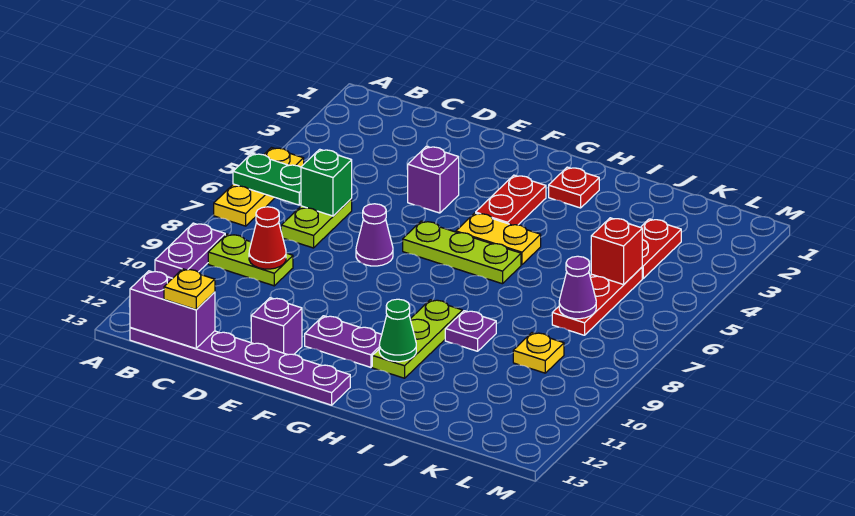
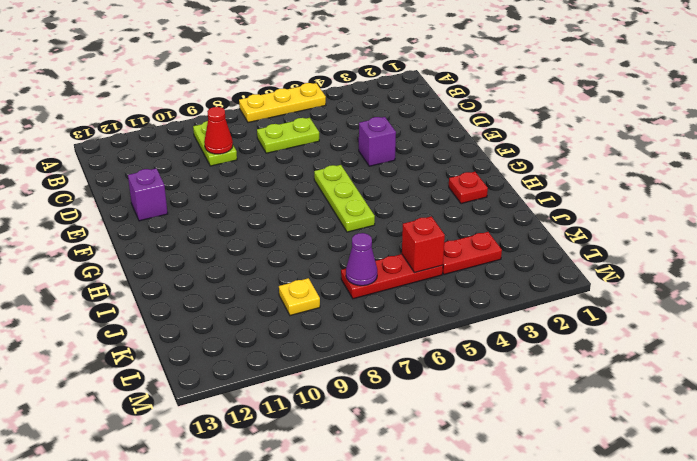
none -> purple 1x2 plate [155,223,225,278]
none -> purple 1x6 plate [130,328,350,405]
none -> purple 1x1 cone [356,204,393,266]

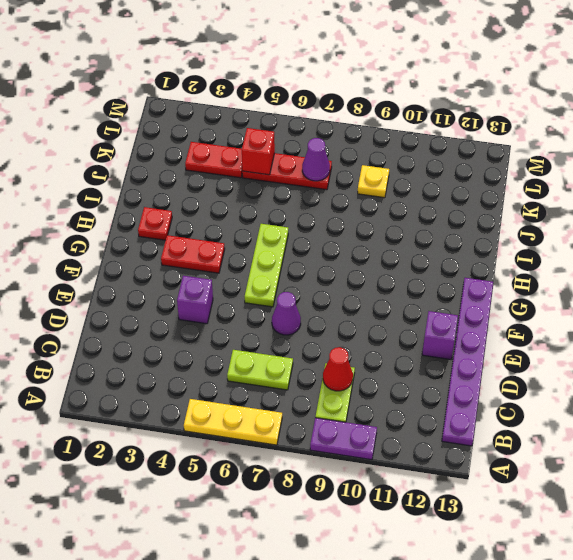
none -> purple 1x2 plate [305,316,382,367]
none -> yellow 1x2 plate [456,213,541,265]
none -> lime 1x3 plate [372,300,462,378]

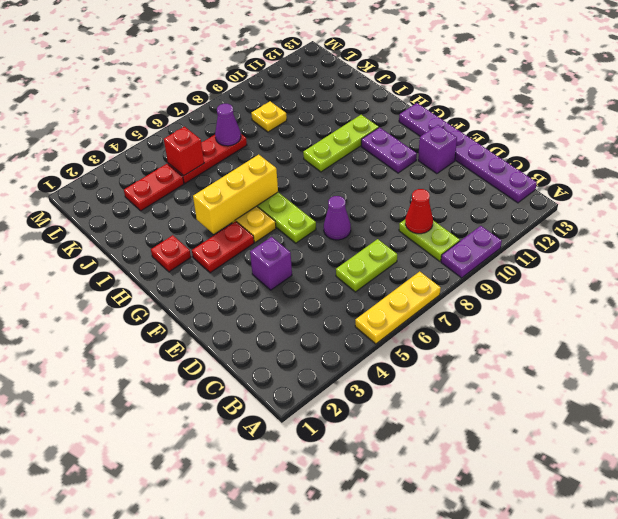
yellow 1x3 brick [193,155,278,234] -> none
none -> purple 1x1 plate [445,311,496,351]
none -> green 1x2 plate [233,154,301,205]
none -> purple 1x2 brick [130,271,215,348]

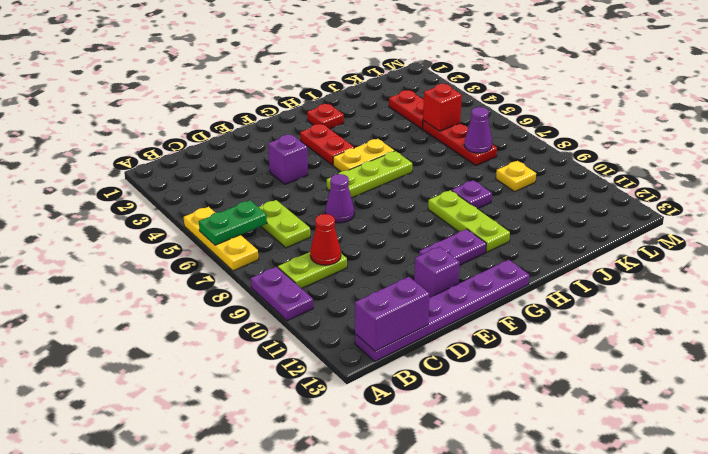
none -> green 1x1 brick [301,149,352,216]
none -> green 1x1 cone [379,299,416,362]
none -> yellow 1x1 plate [164,269,215,310]

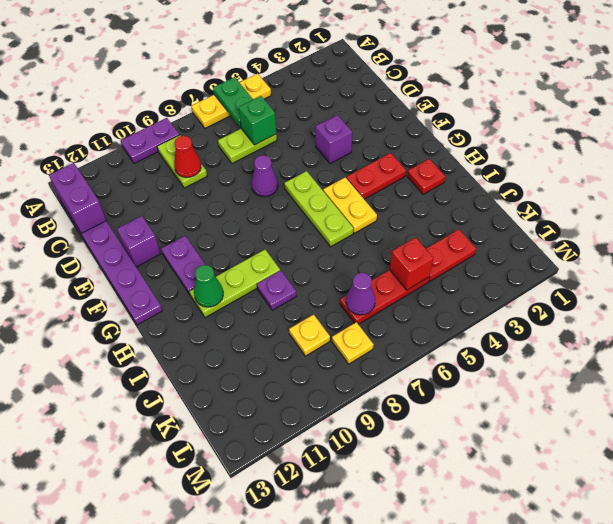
yellow 1x1 plate [332,322,374,364] -> yellow 1x1 plate moved to [164,269,215,310]

